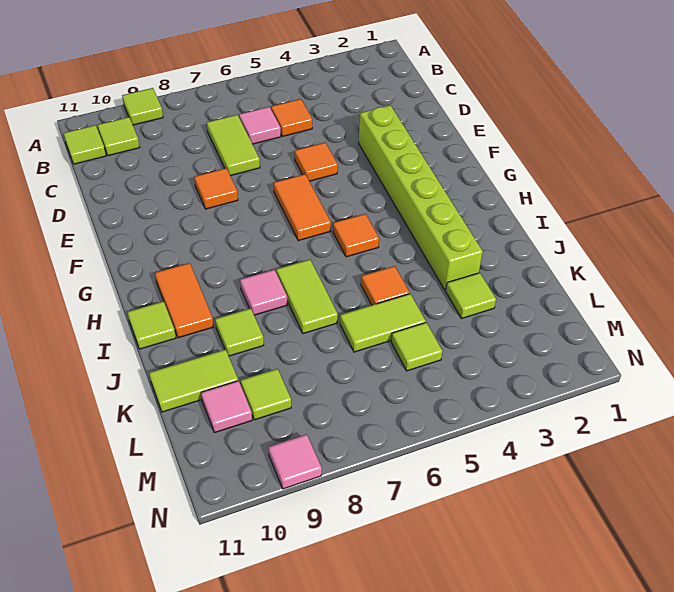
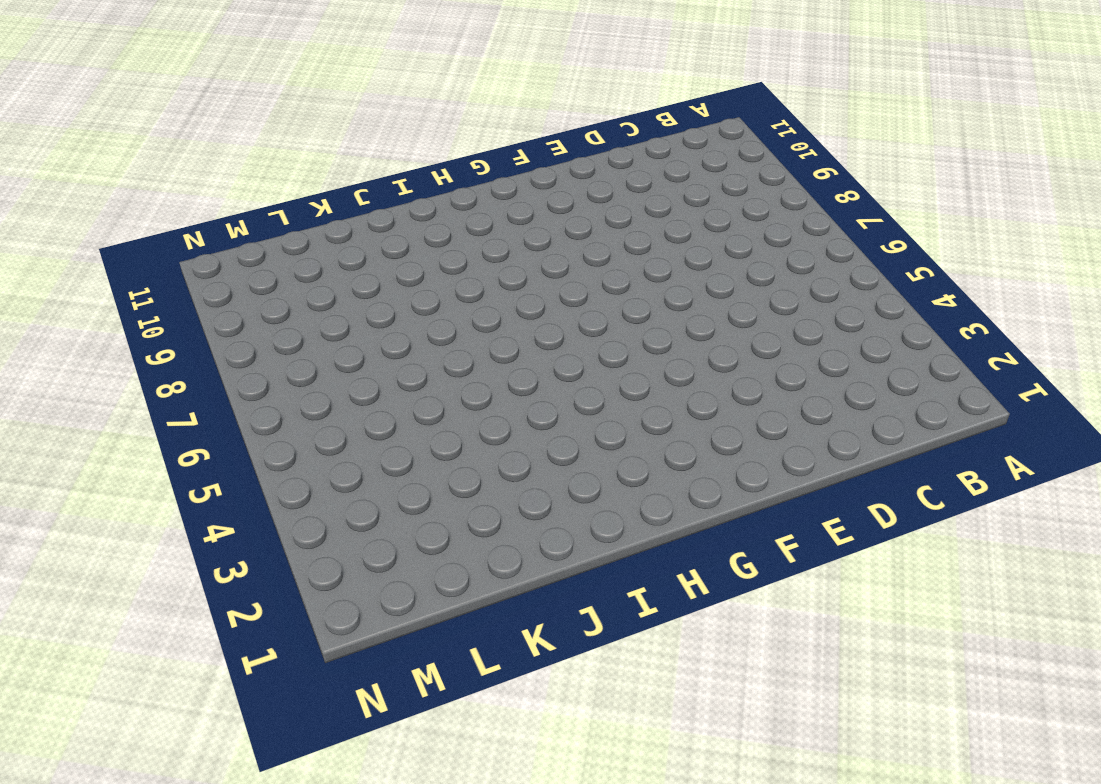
none -> lime 1x1 tile [122,88,163,125]
none -> lime 1x1 tile [98,117,140,156]
none -> lime 1x1 tile [64,125,106,164]

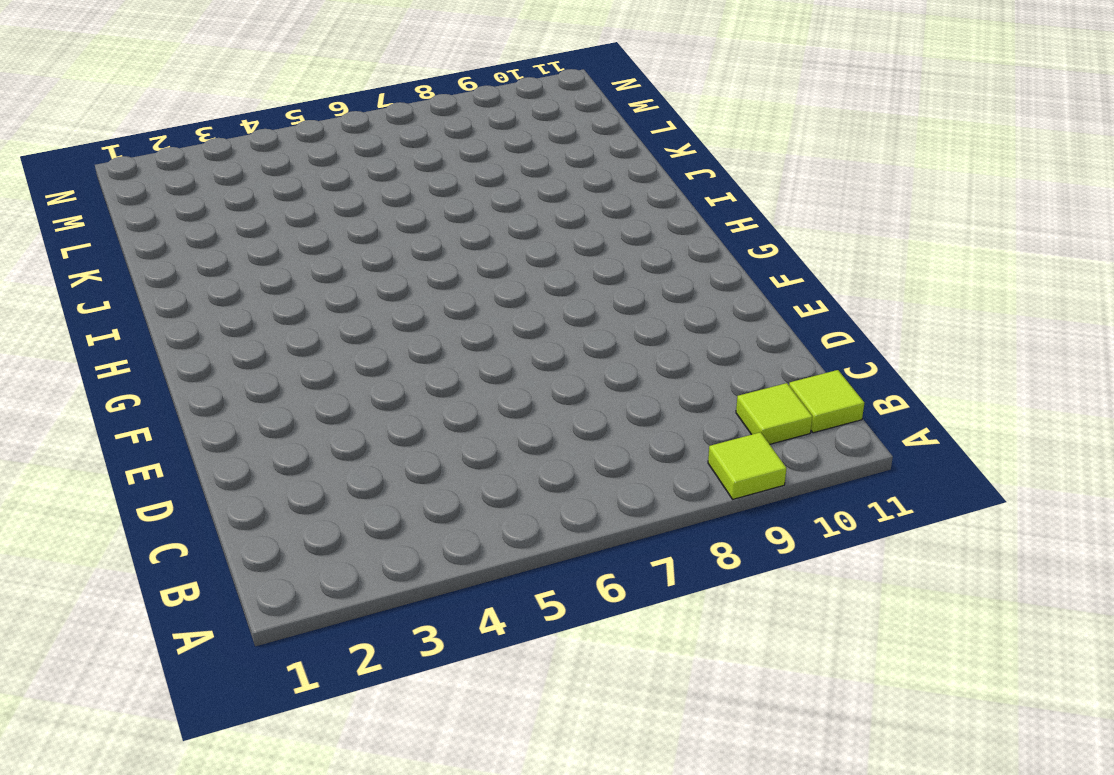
none -> orange 1x1 tile [271,99,313,136]
none -> pink 1x1 tile [239,107,281,144]
none -> lime 1x2 tile [207,115,260,176]

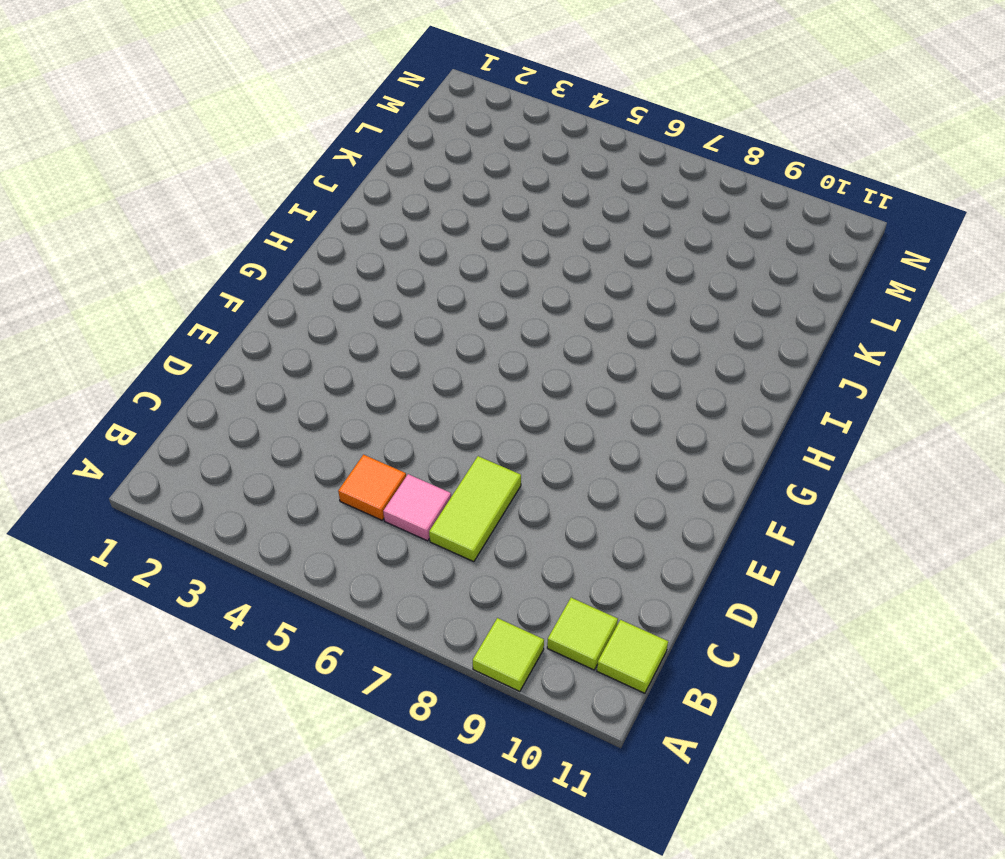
none -> lime 1x6 brick [359,105,483,290]
none -> orange 1x1 tile [295,143,338,181]
none -> orange 1x1 tile [194,168,238,209]

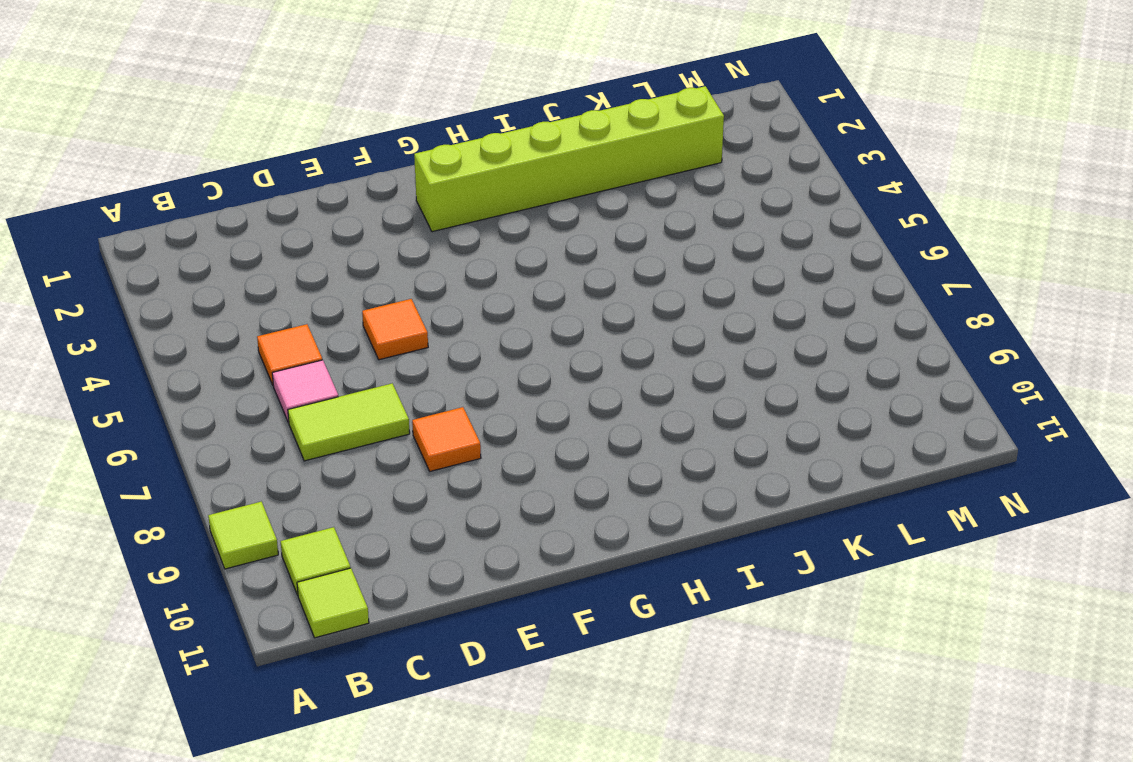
lime 1x6 brick [414,86,724,232] -> lime 1x6 brick moved to [359,105,483,290]
none -> orange 1x2 tile [274,174,331,241]
none -> orange 1x1 tile [333,214,379,257]
none -> orange 1x2 tile [155,263,214,338]

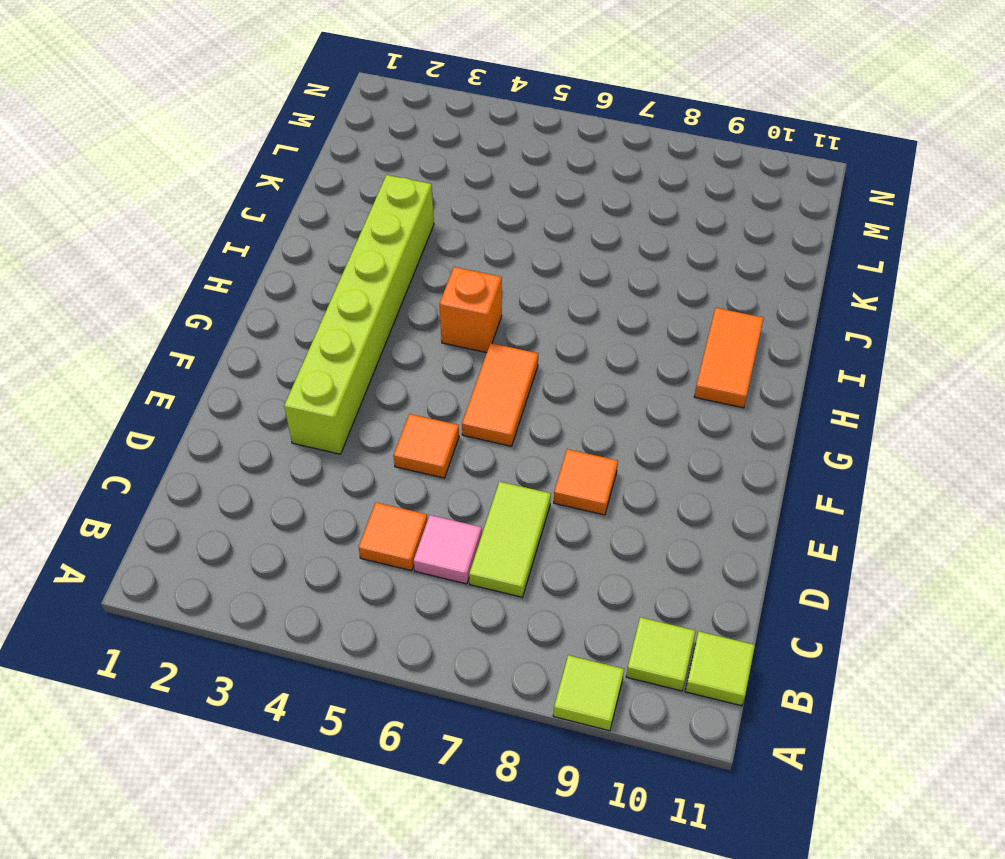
orange 1x1 brick [439,267,502,353] -> orange 1x1 tile [333,214,379,257]
none -> lime 1x2 tile [276,260,338,334]
none -> pink 1x1 tile [240,270,287,315]
none -> lime 1x1 tile [128,301,176,349]

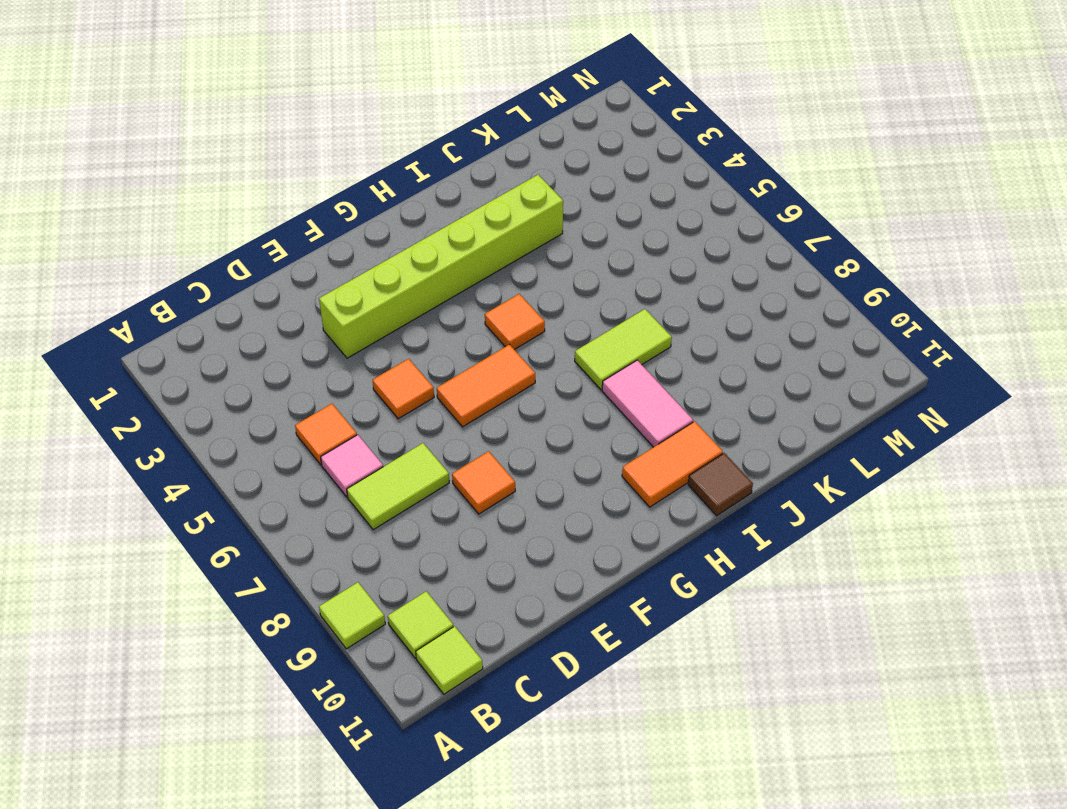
pink 1x2 tile [602,360,693,447] -> pink 1x1 tile [240,270,287,315]
brown 1x1 tile [688,453,753,516] -> lime 1x1 tile [128,301,176,349]
none -> orange 1x1 tile [361,266,410,305]
none -> lime 1x1 tile [215,308,264,356]
none -> lime 1x1 tile [446,273,496,319]

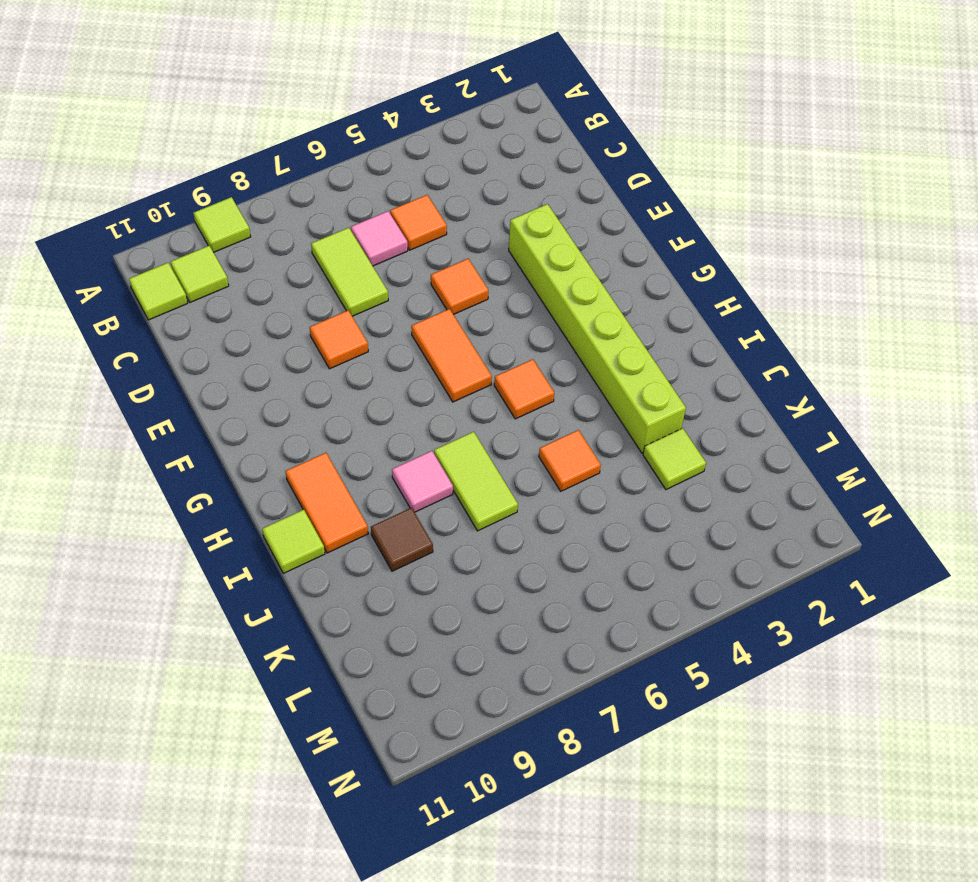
brown 1x1 tile [371,508,433,571] -> lime 1x1 tile [215,308,264,356]
none -> lime 1x2 tile [340,294,426,352]
none -> lime 1x2 tile [149,349,238,412]
none -> lime 1x1 tile [391,323,443,371]

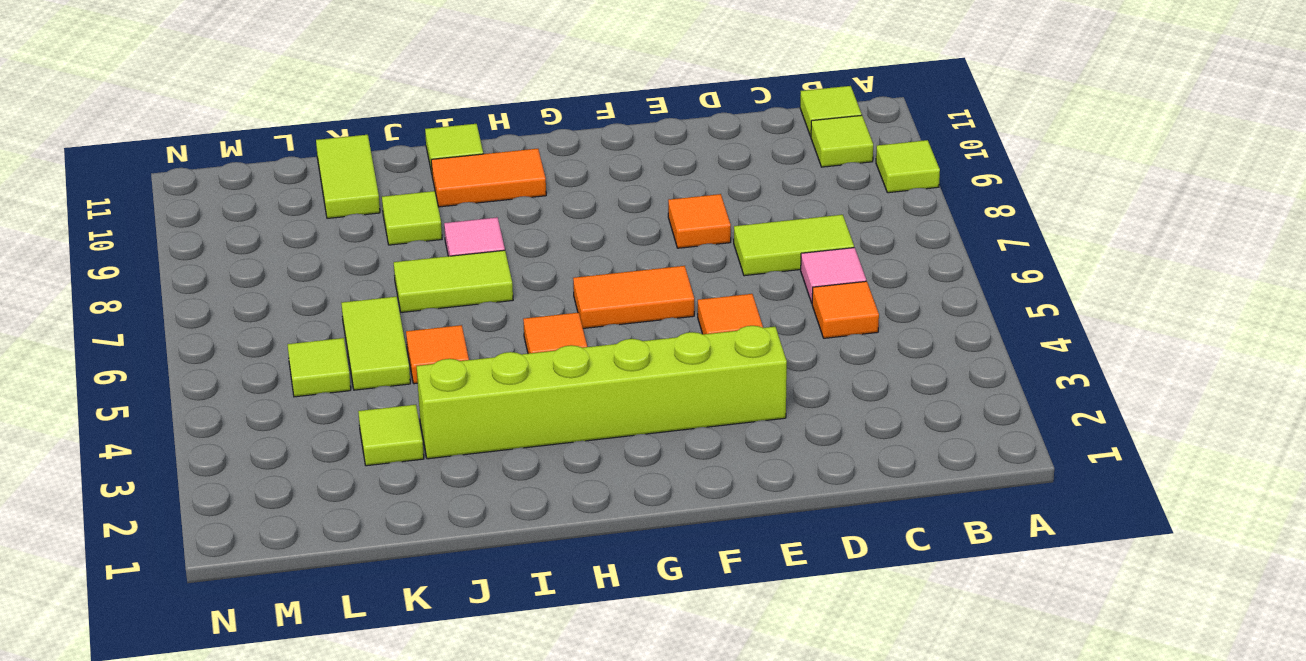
none -> lime 1x1 tile [241,369,291,420]
none -> pink 1x1 tile [201,381,252,433]
none -> pink 1x1 tile [268,434,322,489]

